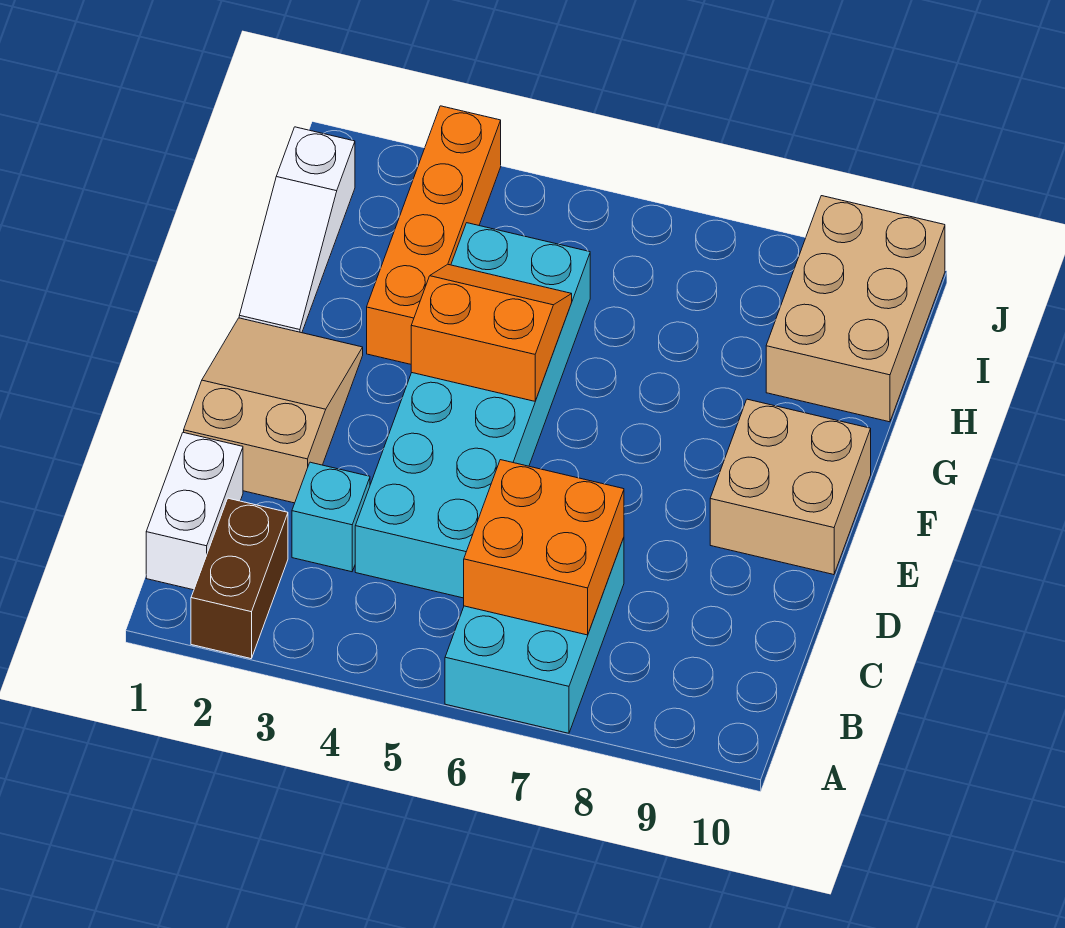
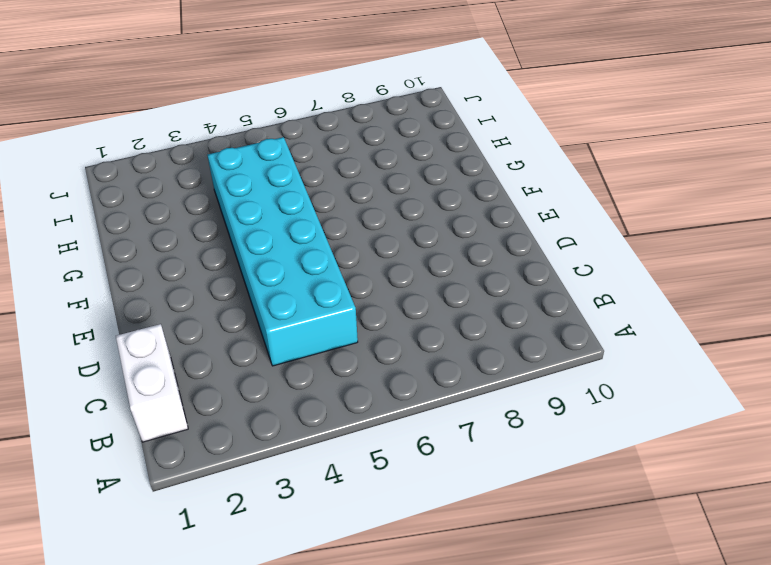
none -> brown 1x2 brick [191,498,288,659]
none -> cyan 2x3 brick [445,538,624,733]
none -> cyan 1x1 brick [292,462,370,572]

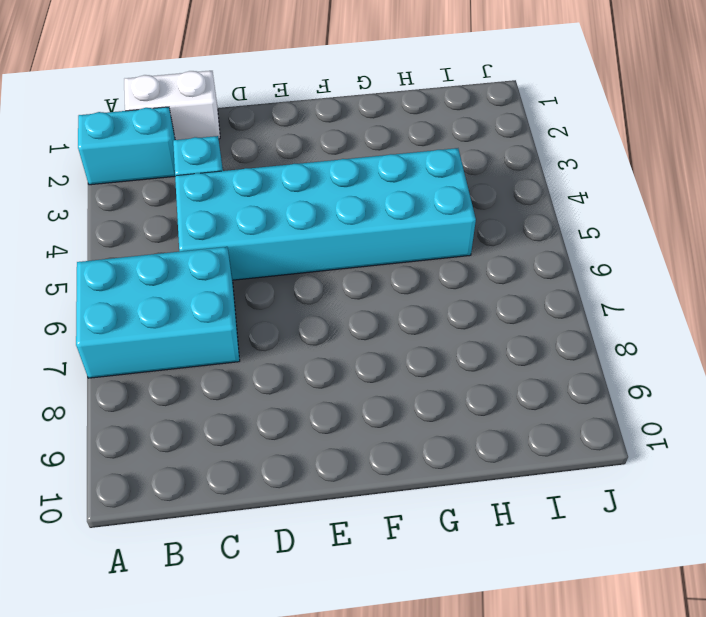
cyan 1x2 brick [78,107,175,185] -> brown 1x2 brick [191,498,288,659]
none -> tan 2x3 slope [184,318,363,503]
none -> tan 2x2 brick [710,399,871,575]
none -> white 1x3 slope [239,127,355,333]

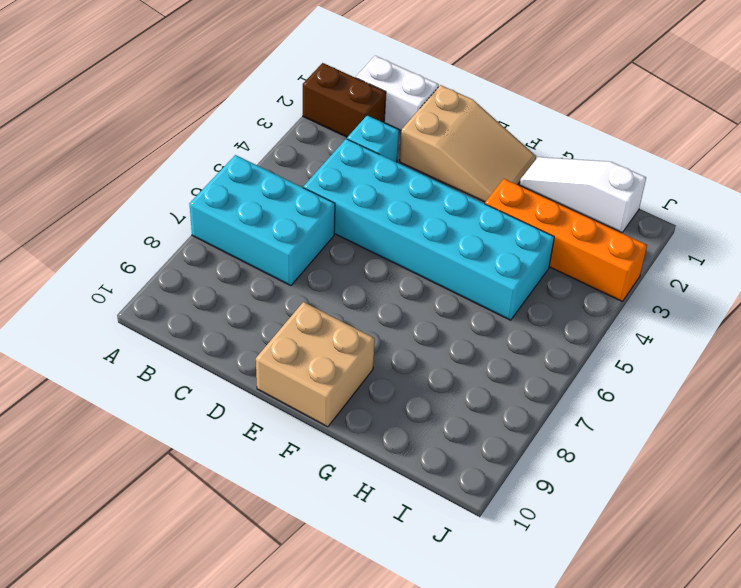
none -> tan 2x3 brick [766,196,945,422]
none -> orange 2x2 brick [464,460,624,635]
none -> orange 2x2 slope [411,264,572,401]

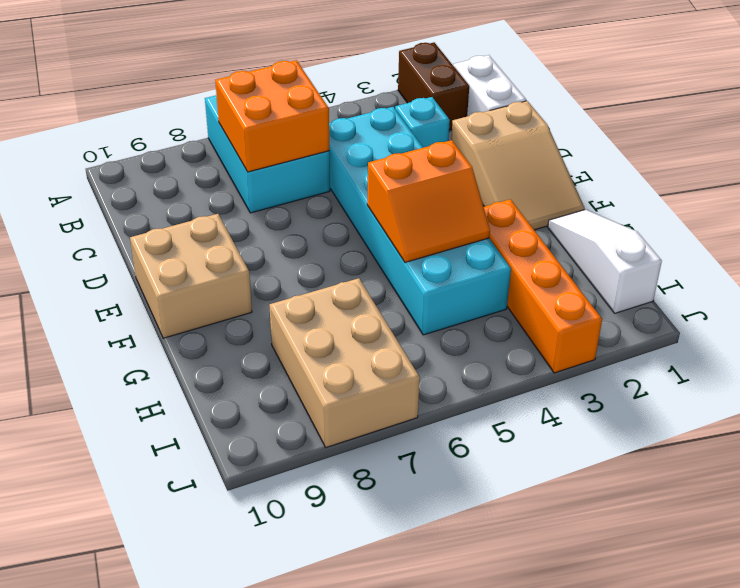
tan 2x3 brick [269,278,420,447] -> tan 2x3 brick moved to [766,196,945,422]

